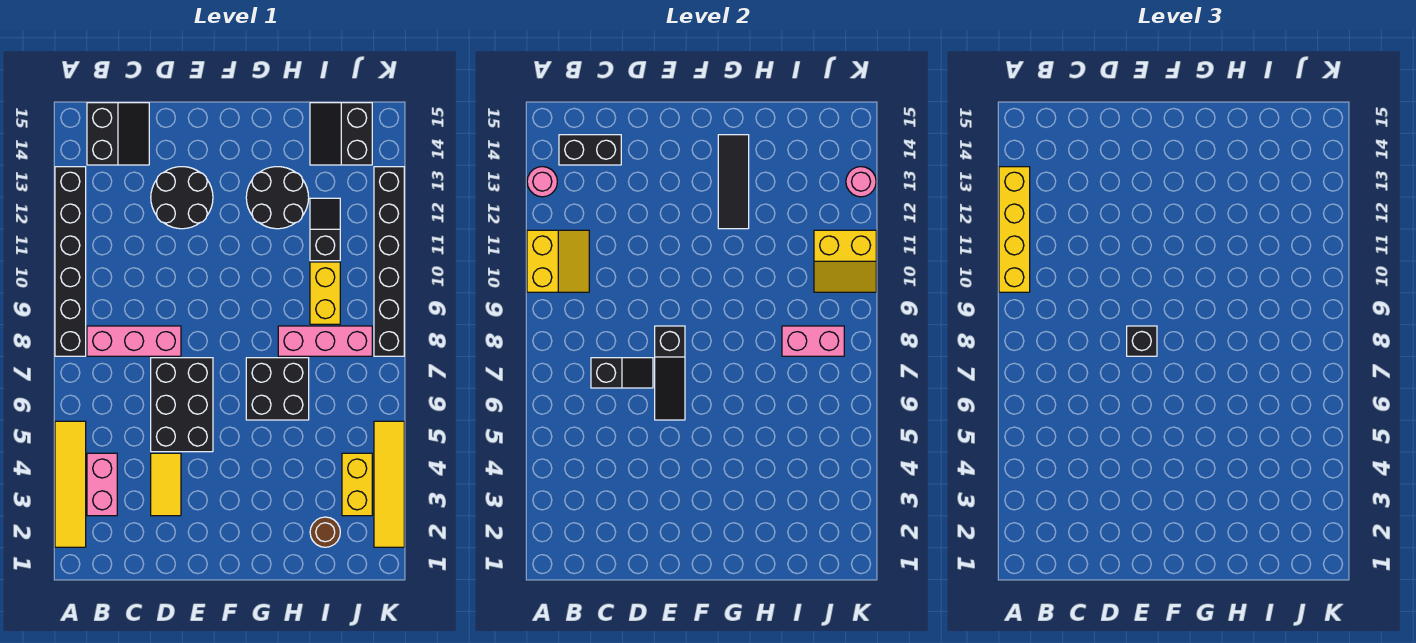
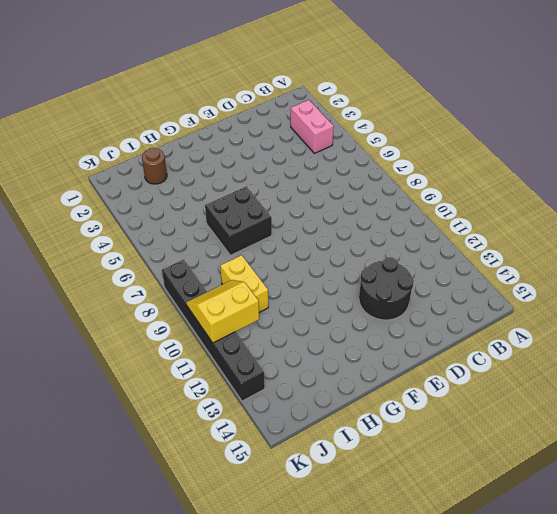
none -> yellow 1x4 tile [55,421,86,547]
none -> black 1x6 brick [55,167,86,356]
none -> pink 1x3 brick [87,326,181,356]

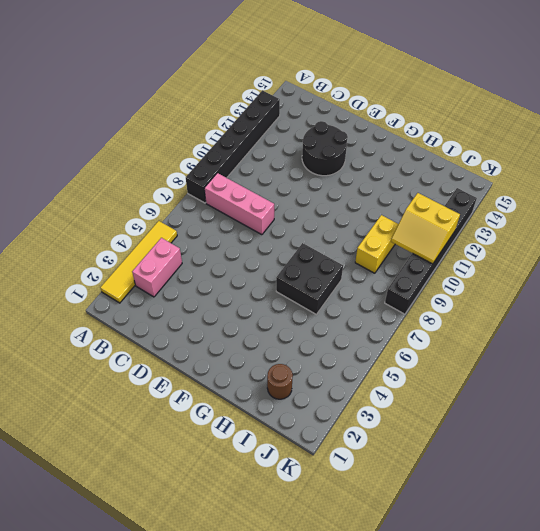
none -> black 2x2 slope [87,103,149,165]
none -> yellow 1x2 tile [151,453,181,516]
none -> black 2x3 brick [151,358,213,452]

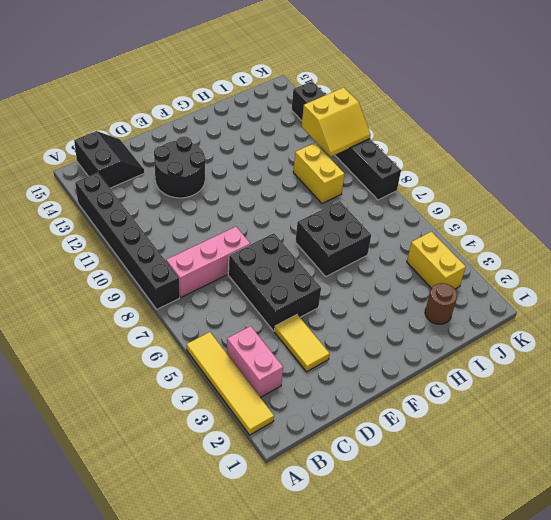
none -> black 2x2 round brick [246,167,309,229]
none -> pink 1x3 brick [278,326,372,356]
none -> black 1x2 slope [310,198,340,261]

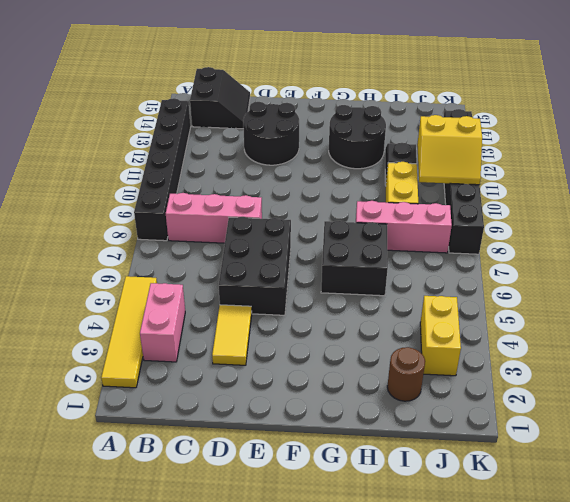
none -> black 2x2 slope [310,103,372,165]
none -> yellow 1x4 tile [374,421,404,547]
none -> yellow 2x2 slope [527,230,589,292]

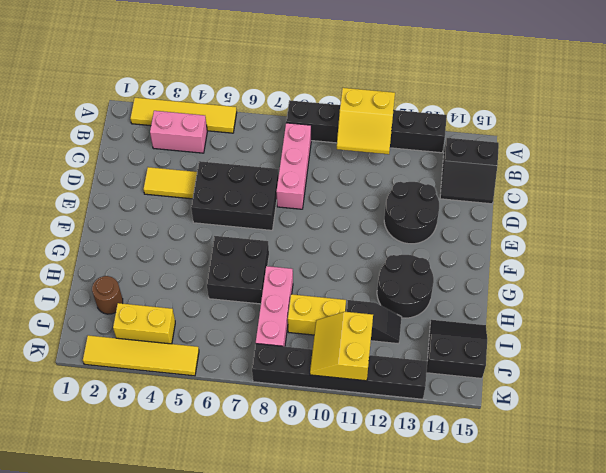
none -> pink 1x1 round brick [527,167,557,197]
none -> black 1x2 brick [559,135,621,165]
none -> black 1x2 slope [591,358,653,388]

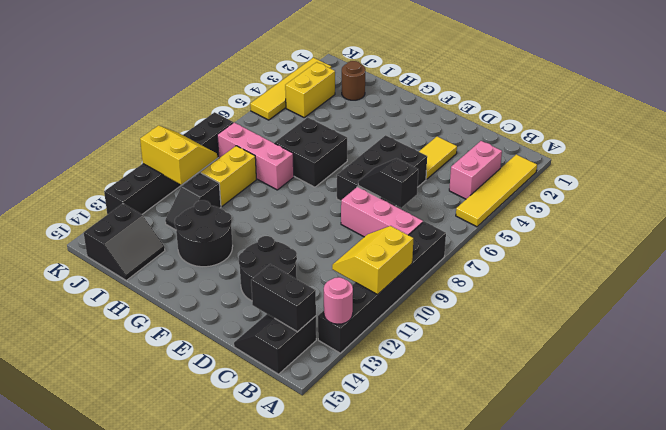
none -> black 1x3 slope [655,326,685,420]
none -> black 1x3 tile [718,135,749,229]
none -> pink 1x2 brick [782,326,844,356]

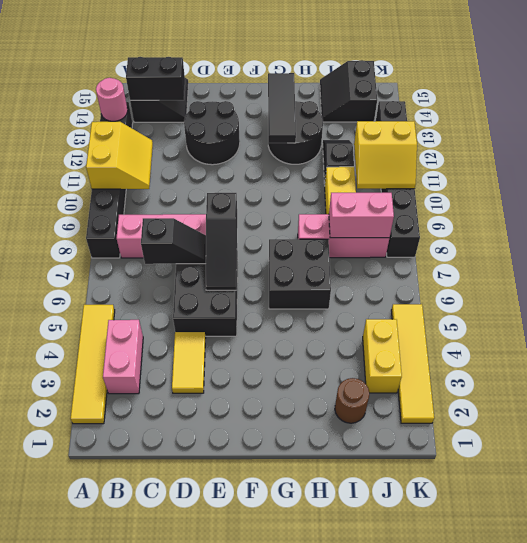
none -> pink 1x1 round brick [846,167,876,197]
none -> yellow 1x4 brick [999,167,1030,292]
none -> black 1x1 brick [1127,326,1157,356]

